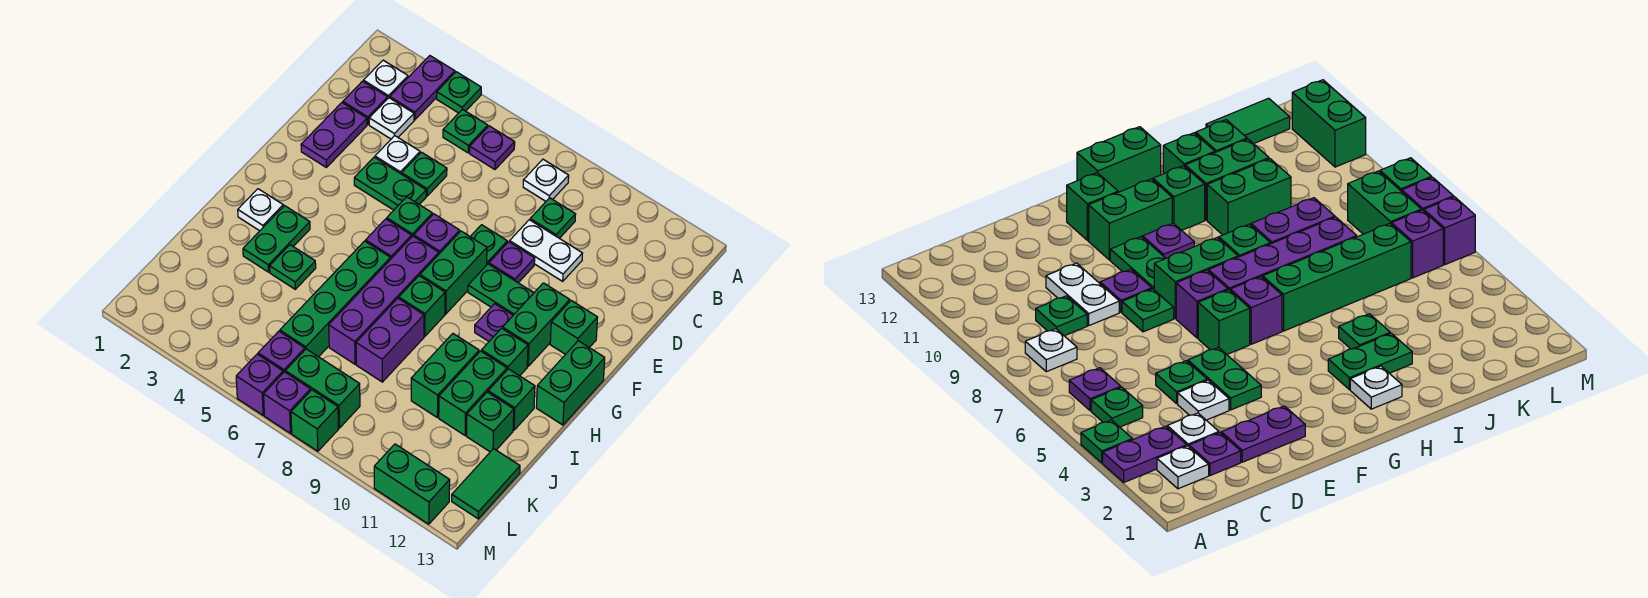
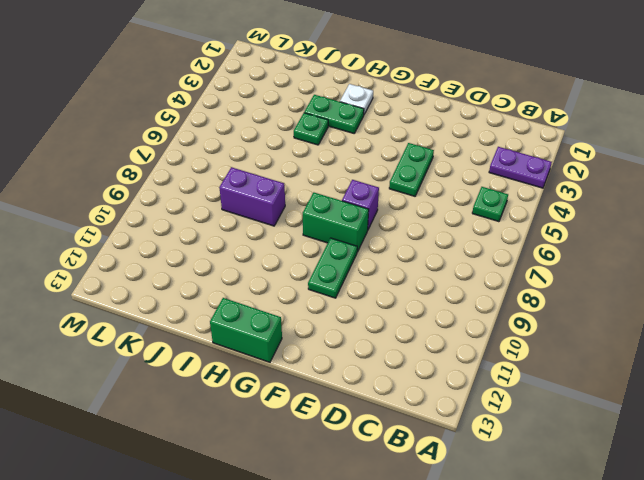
none -> green 1x1 plate [437,72,481,113]
none -> white 1x1 plate [363,60,408,98]
none -> purple 1x1 plate [470,126,515,169]
none -> white 1x1 plate [523,159,569,201]

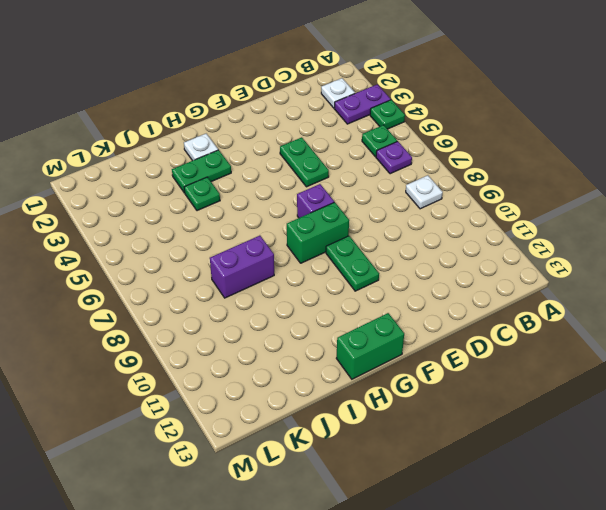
none -> purple 1x1 plate [343,81,388,124]
none -> white 1x1 plate [369,98,414,139]
none -> green 1x1 plate [530,198,576,238]
none -> purple 1x2 plate [301,103,367,167]

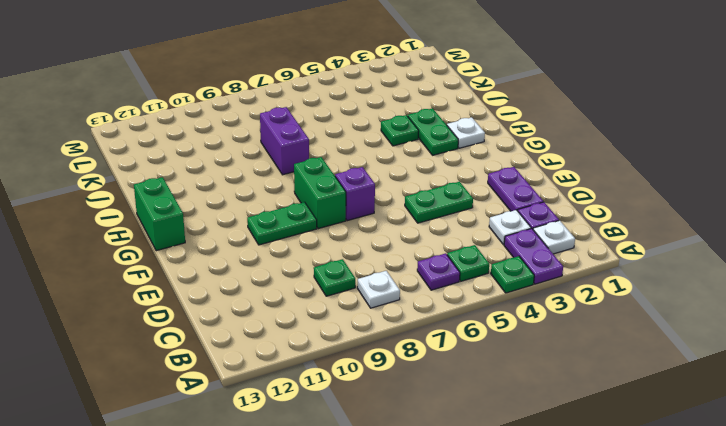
none -> white 1x1 plate [375,136,420,174]
none -> green 1x1 plate [402,152,447,196]
none -> white 1x2 plate [510,220,583,281]
none -> green 1x1 plate [470,225,507,264]

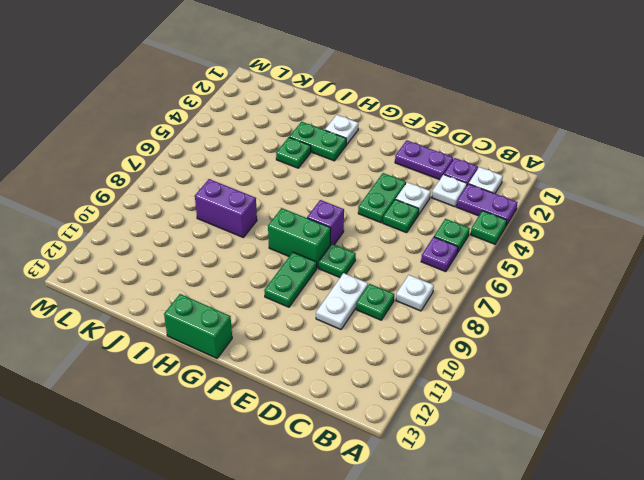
none -> purple 1x1 plate [489,242,535,283]
none -> green 1x1 brick [387,197,432,236]
none -> green 1x2 brick [503,283,570,366]
none -> green 1x1 brick [550,301,598,354]

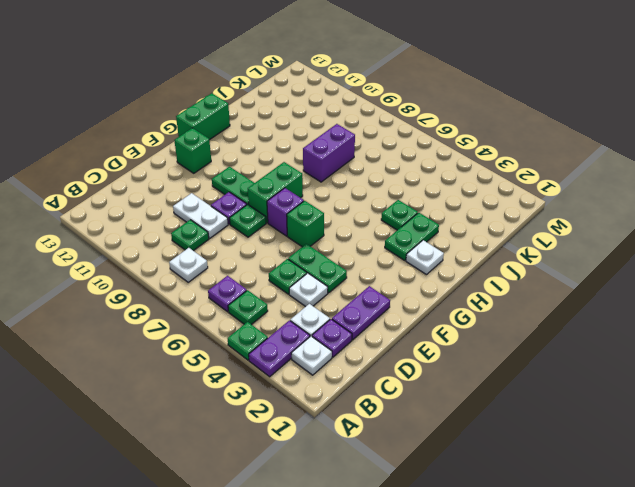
none -> green 1x2 brick [503,283,570,366]
none -> purple 1x1 brick [366,219,412,259]
none -> purple 1x4 brick [329,236,439,364]
none -> purple 1x1 plate [475,304,513,341]

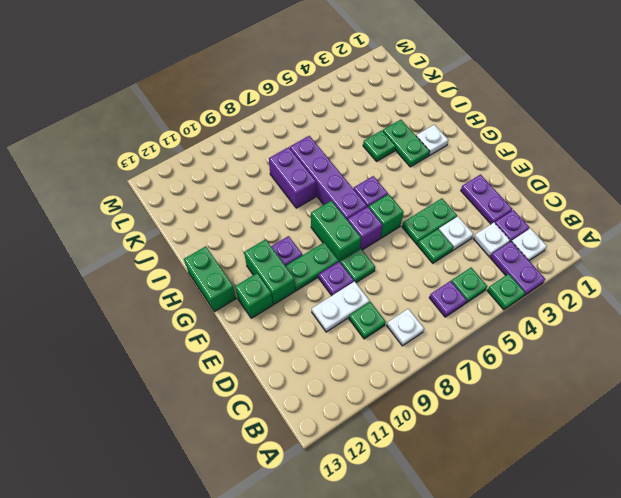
none -> green 1x4 brick [280,241,390,357]
none -> green 1x1 brick [399,276,445,337]
none -> green 1x1 brick [481,328,528,376]
none -> green 1x2 brick [411,334,479,417]

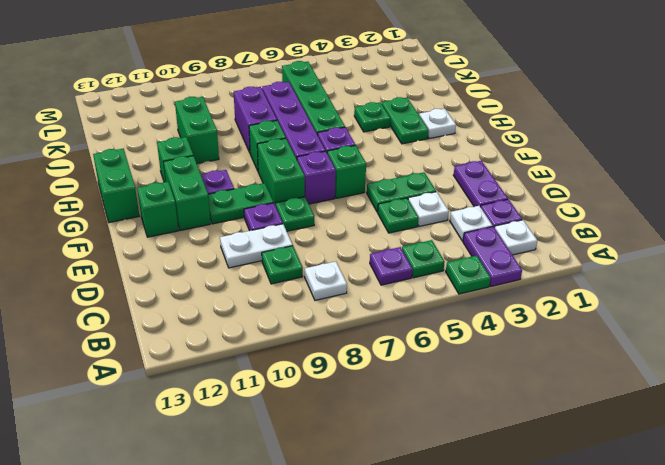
none -> green 1x2 brick [439,351,507,435]
none -> green 1x1 brick [488,369,535,430]
none -> green 1x1 brick [466,392,514,452]
none -> green 1x2 tile [452,449,520,519]

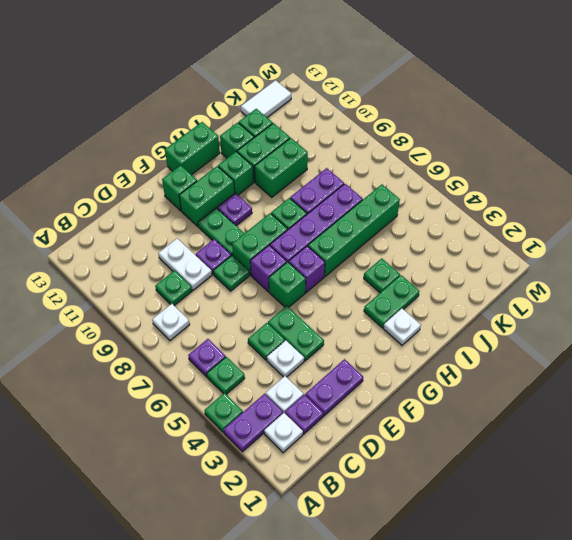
white 1x2 tile [241,80,291,117] -> green 1x2 tile [452,449,520,519]
none -> purple 1x1 brick [258,331,305,373]
none -> green 1x2 brick [285,349,360,428]
none -> purple 1x1 brick [236,354,283,415]
none -> purple 1x1 brick [264,372,311,433]

